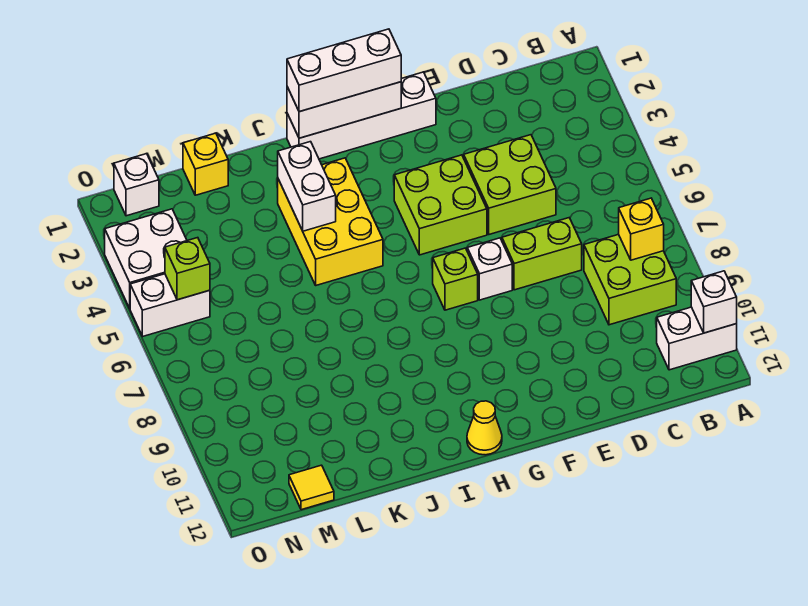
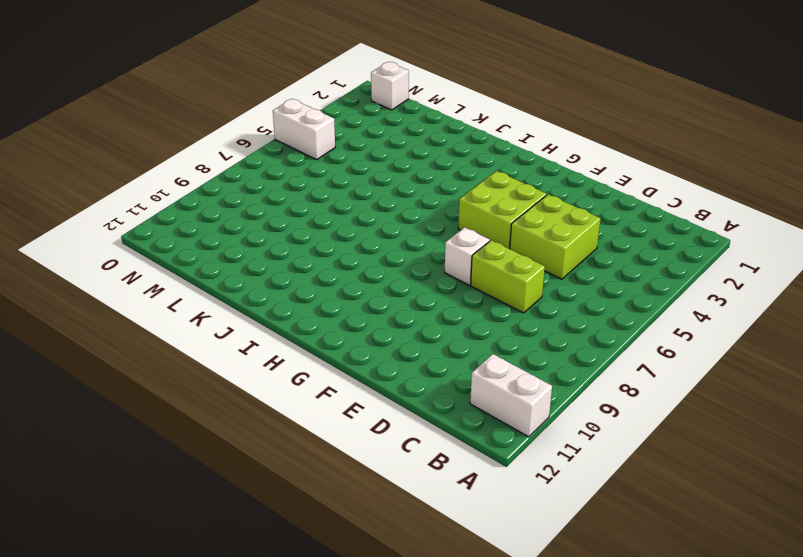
none -> lime 2x2 brick [584,234,676,325]
none -> white 1x4 brick [287,72,436,159]
none -> lime 1x1 brick [433,248,478,310]

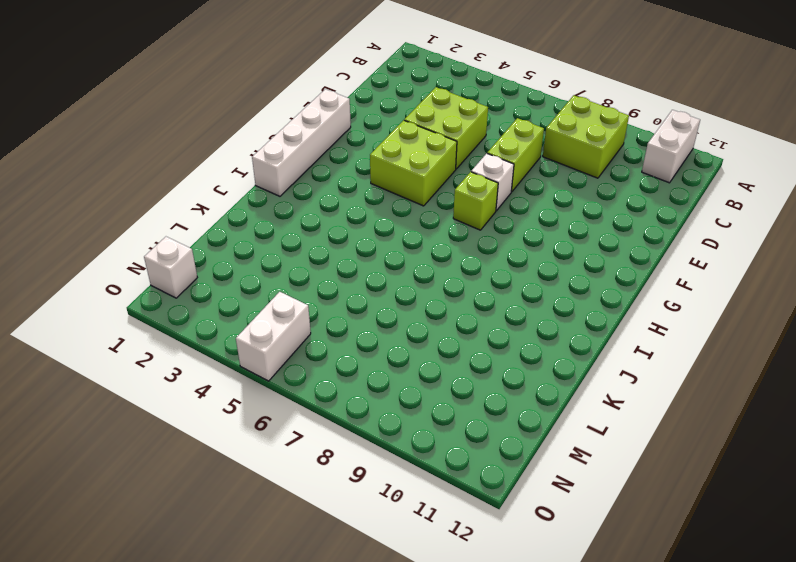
none -> yellow 1x1 cone [467,401,502,455]
none -> yellow 2x3 brick [278,158,383,285]
none -> yellow 1x1 brick [183,133,228,195]

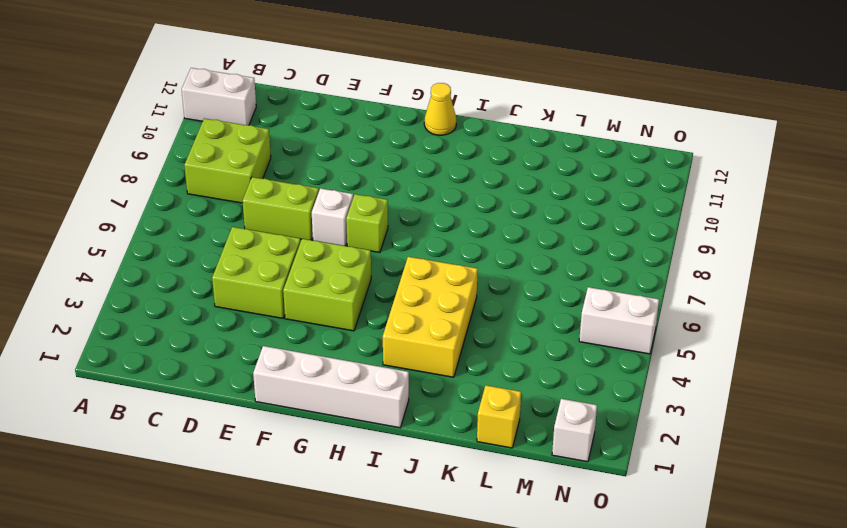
none -> yellow 1x1 tile [289,465,334,510]
none -> white 2x2 brick [105,209,187,308]
none -> white 1x1 brick [691,271,737,333]

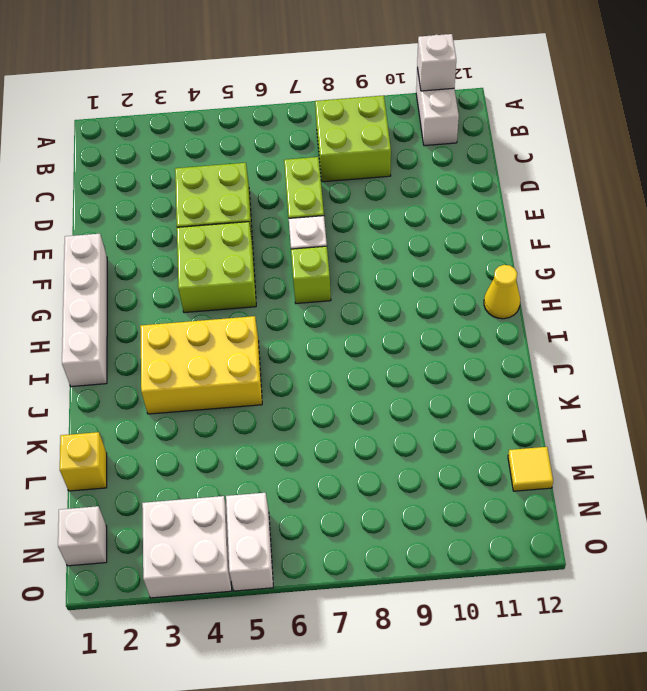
none -> yellow 1x1 brick [619,198,664,260]
none -> white 1x3 brick [287,82,401,138]
none -> white 1x2 brick [278,142,336,231]

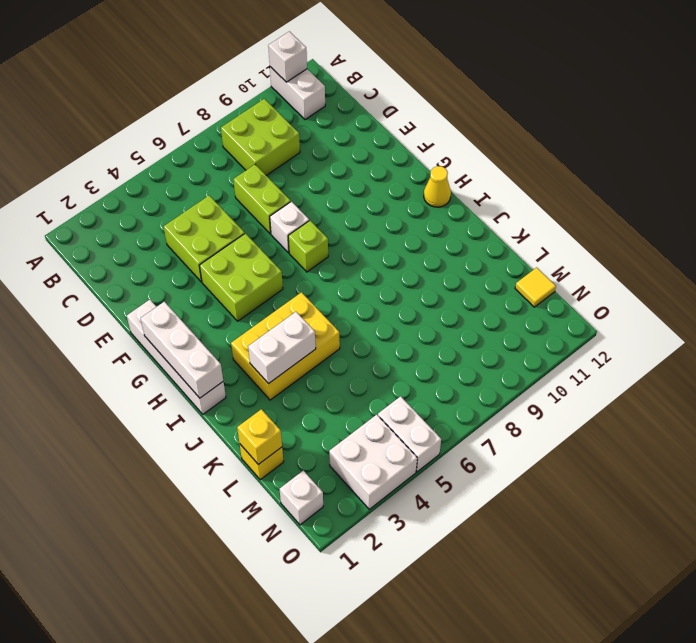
yellow 1x1 brick [237,409,282,465] -> yellow 1x1 brick moved to [619,198,664,260]
none -> lime 1x1 brick [165,238,210,300]
none -> white 1x3 brick [287,29,401,112]

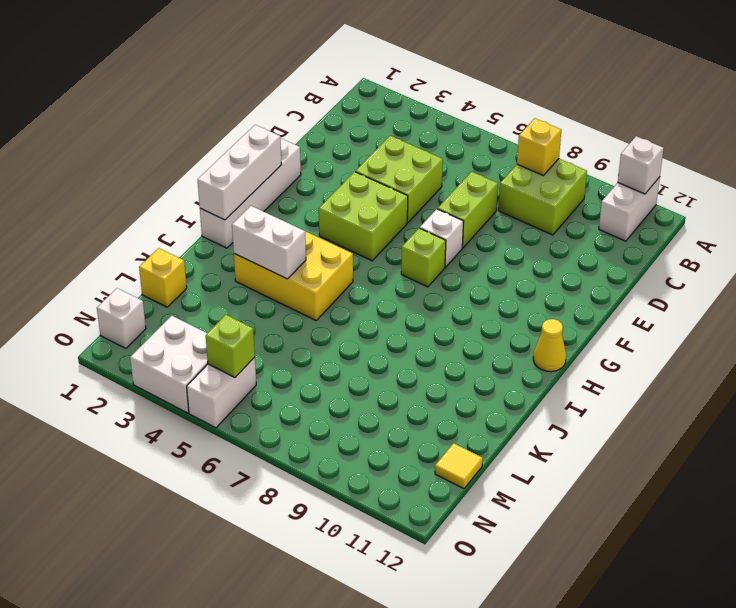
none -> white 1x3 brick [287,29,401,112]

